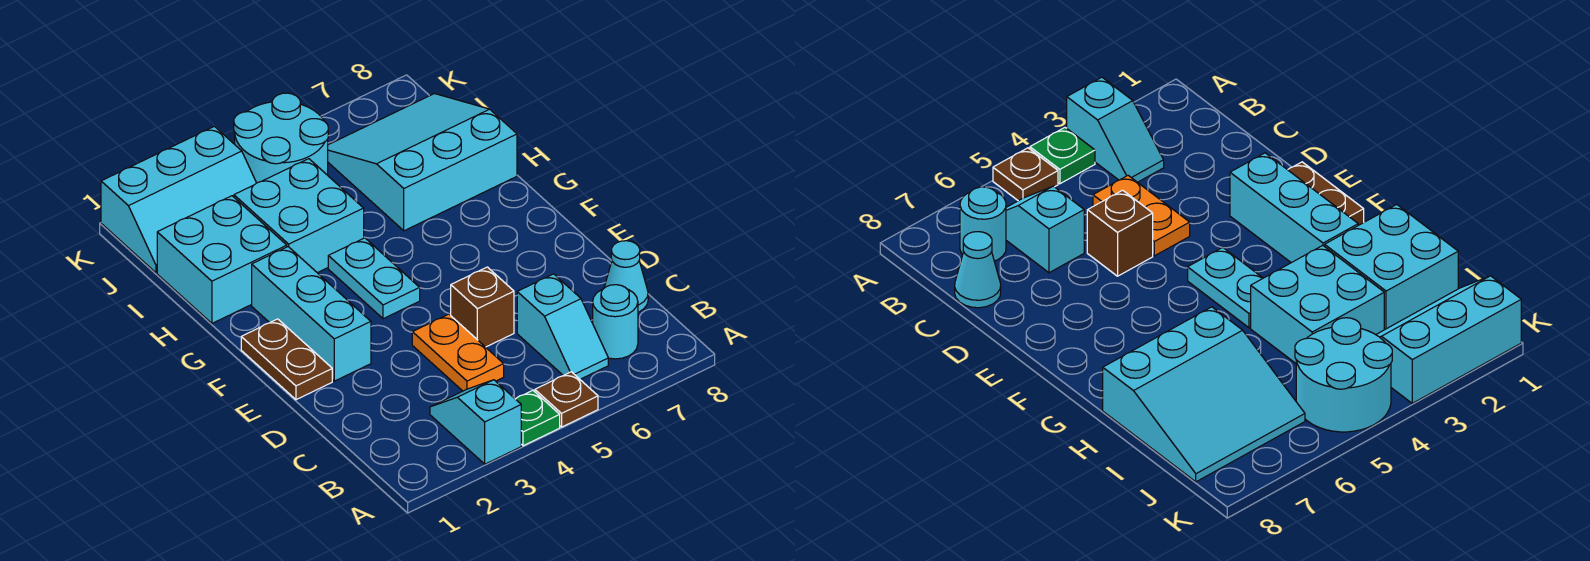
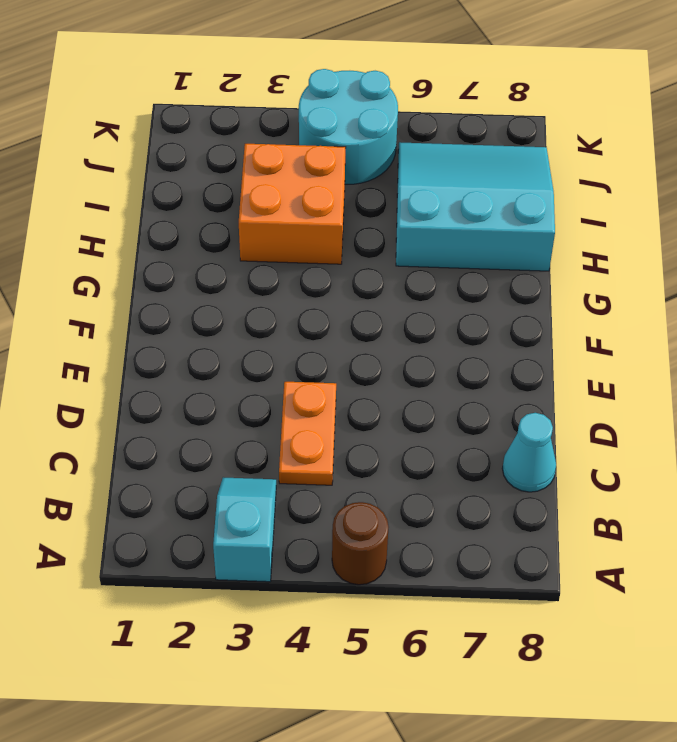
brown 1x1 round brick [332,502,388,585] -> brown 1x1 plate [535,372,598,427]
orange 2x2 brick [239,144,346,264] -> cyan 2x2 brick [234,159,364,273]
none -> green 1x1 plate [516,390,560,446]
none -> cyan 1x2 slope [517,274,608,379]
none -> cyan 1x1 round brick [593,285,638,359]

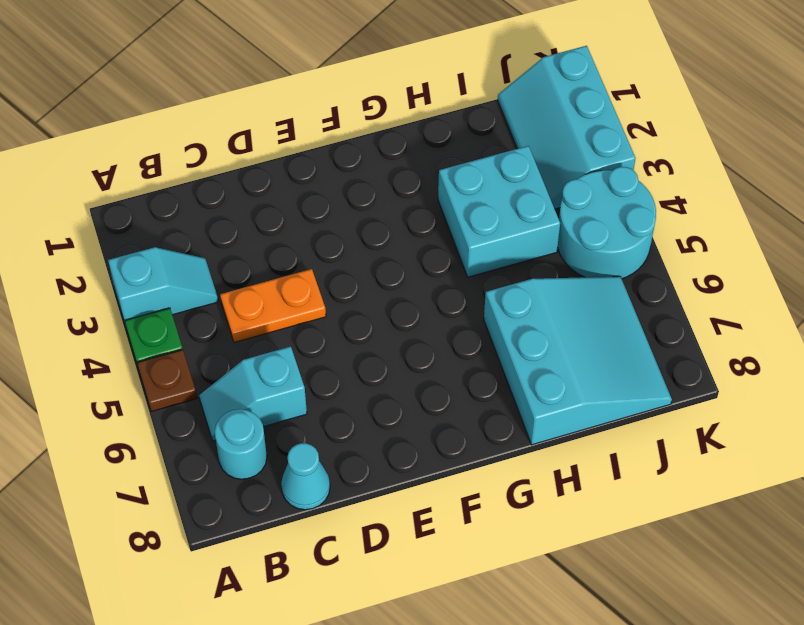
none -> brown 1x1 brick [451,267,514,347]
none -> brown 1x2 plate [241,319,332,400]
none -> cyan 1x3 brick [252,247,371,381]

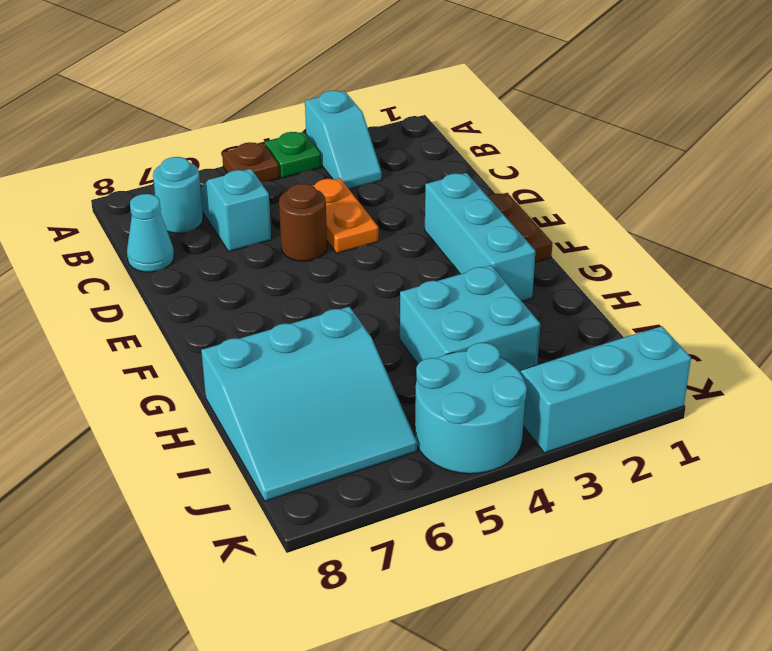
brown 1x1 round brick [279,184,327,261] -> brown 1x1 brick [451,267,514,347]
none -> cyan 1x2 plate [328,238,420,319]
none -> cyan 2x2 brick [157,196,287,323]

